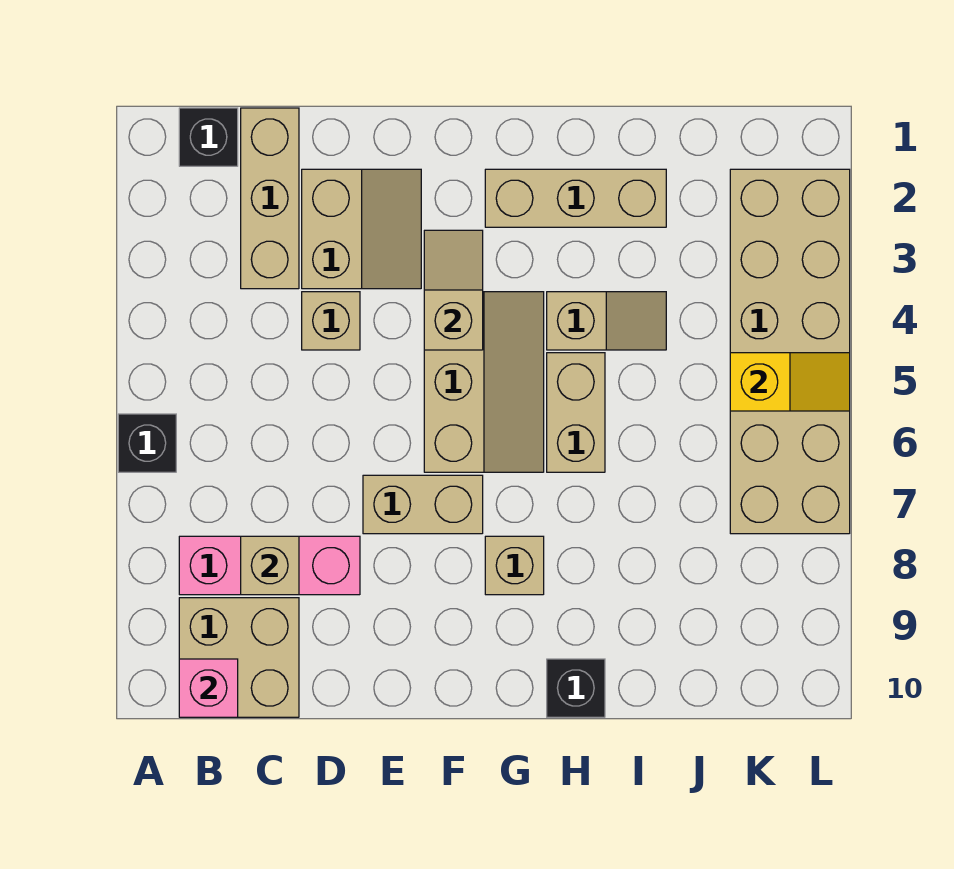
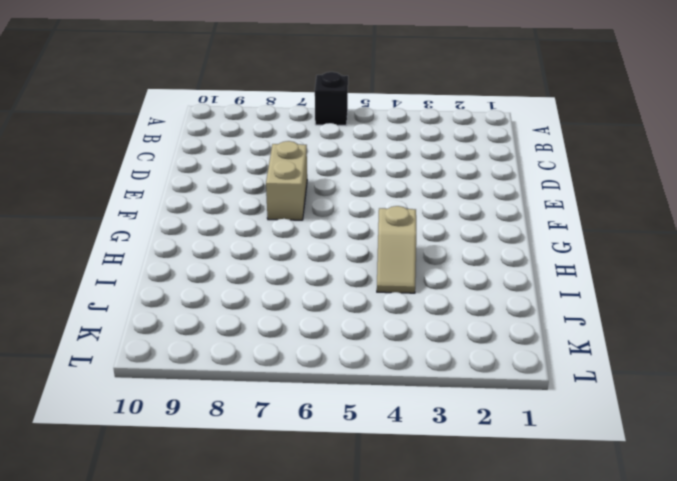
none -> black 1x1 brick [179,108,238,166]
none -> pink 1x3 brick [179,536,360,595]
none -> tan 2x2 brick [179,598,299,717]

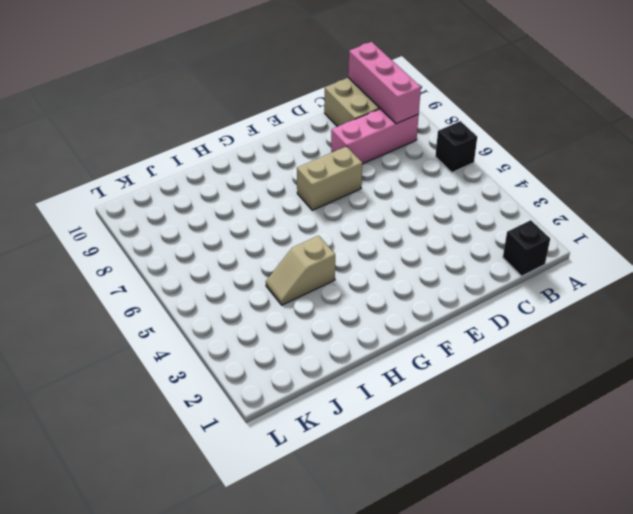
pink 1x3 brick [348,42,421,124] -> pink 1x1 brick [179,659,238,717]
none -> tan 1x3 brick [241,108,299,289]
none -> tan 2x2 slope [302,169,421,289]
none -> tan 1x1 brick [302,292,360,350]

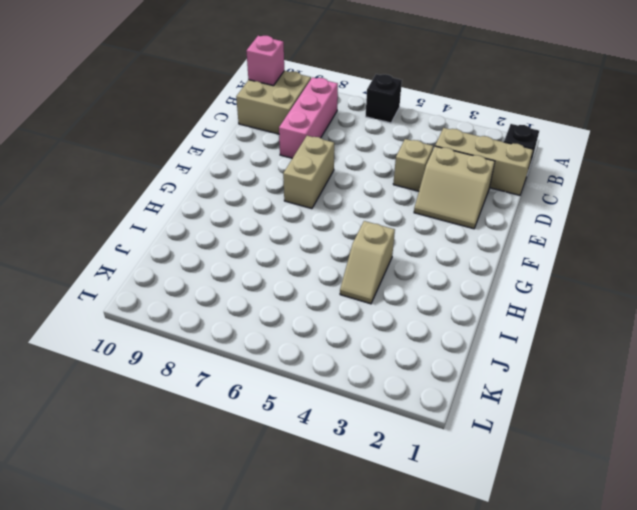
none -> tan 2x3 slope [424,292,544,472]
none -> tan 1x3 brick [485,169,666,227]
none -> tan 1x1 brick [485,536,544,595]

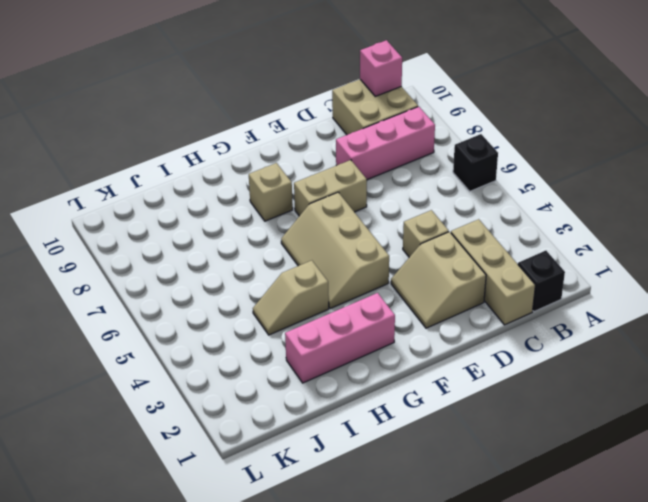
pink 1x3 brick [285,293,395,383] -> tan 1x3 brick [485,169,666,227]
none -> tan 1x2 brick [547,353,605,472]
none -> black 1x1 brick [547,659,605,717]
none -> tan 2x6 brick [730,169,850,534]

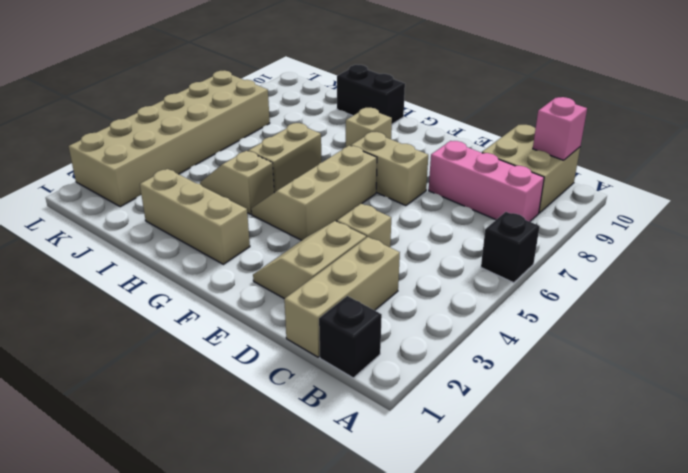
black 1x2 brick [337,65,405,124] -> black 1x1 brick [547,659,605,717]
none -> tan 1x1 brick [241,536,299,595]
none -> tan 1x2 slope [424,230,483,350]
none -> yellow 1x2 slope [730,353,850,411]

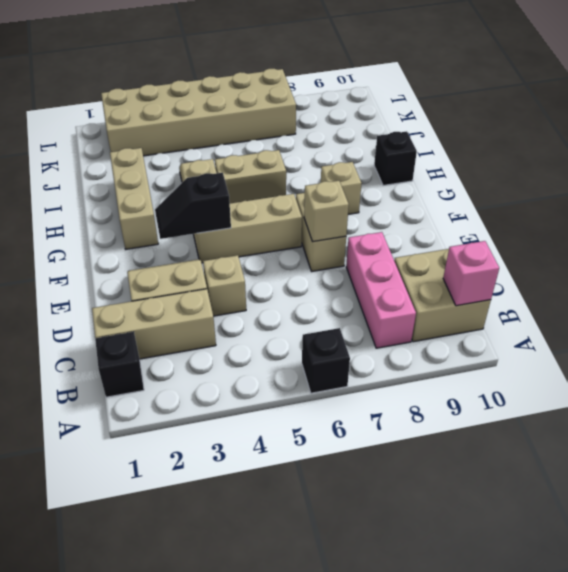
tan 1x1 brick [304,181,349,242] -> tan 1x1 brick moved to [241,536,299,595]
black 1x2 slope [155,173,231,239] -> tan 1x2 slope [424,230,483,350]
none -> yellow 1x2 slope [730,353,850,411]

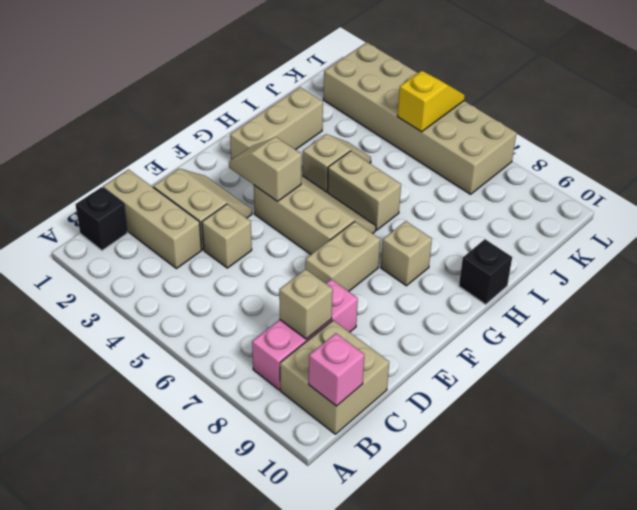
none -> black 1x1 brick [118,414,176,472]

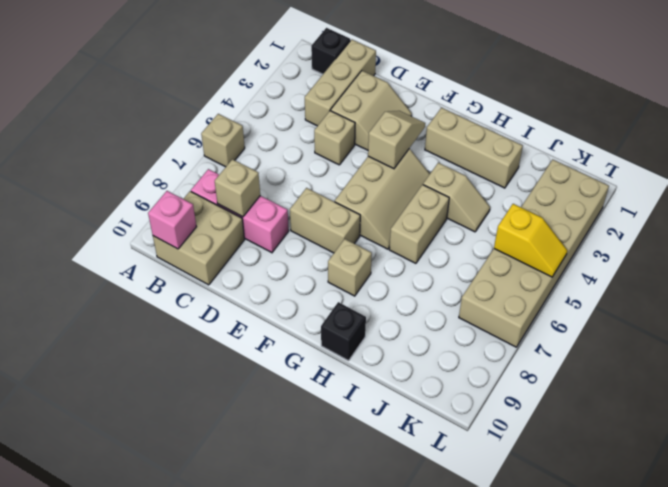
tan 1x1 brick [201,114,245,167] -> black 1x1 brick [118,414,176,472]

